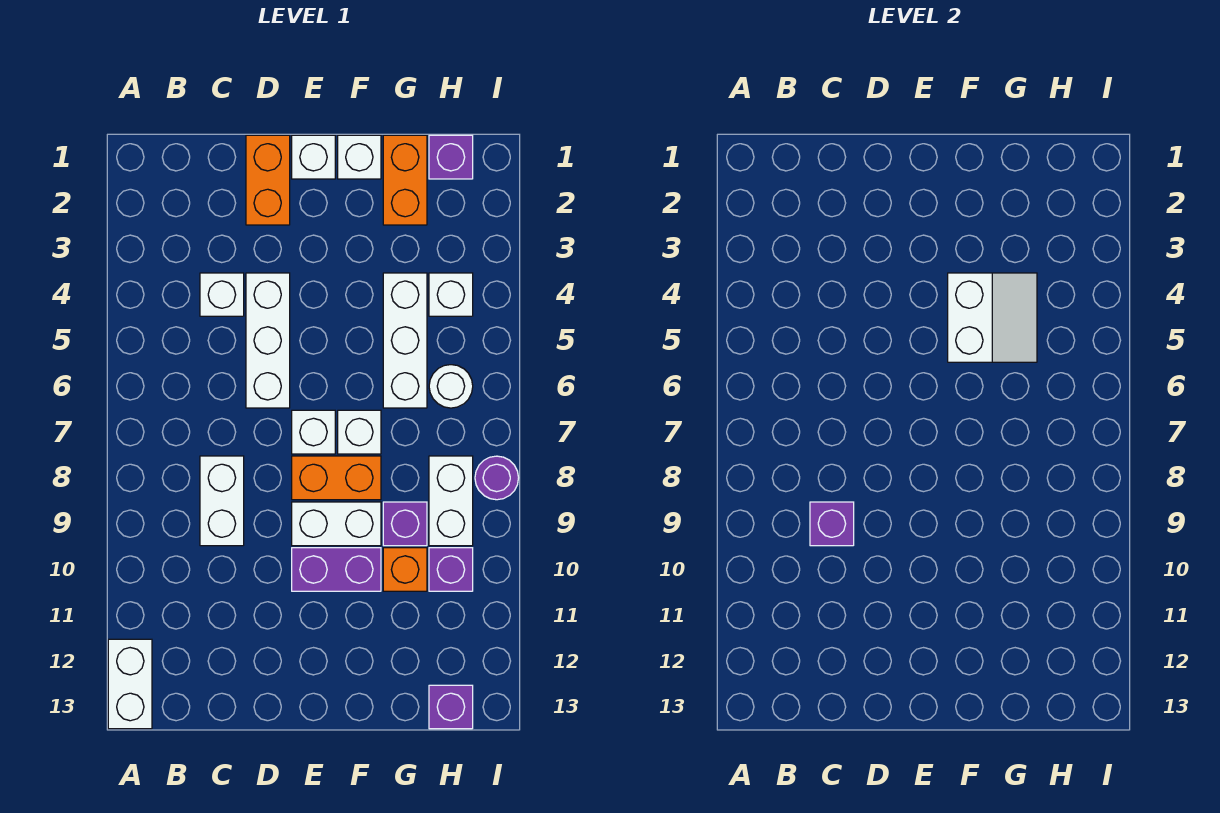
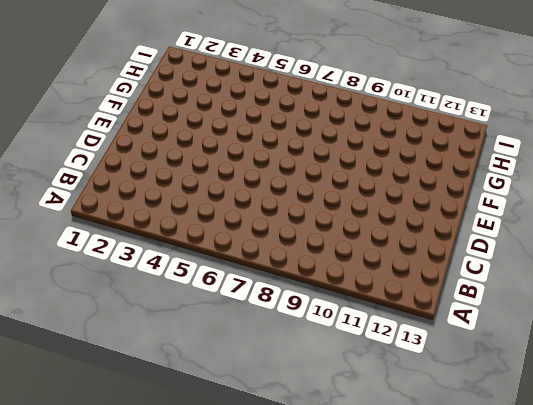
none -> white 1x2 brick [108,639,152,729]
none -> white 1x1 brick [200,273,244,316]
none -> white 1x2 brick [200,456,244,546]

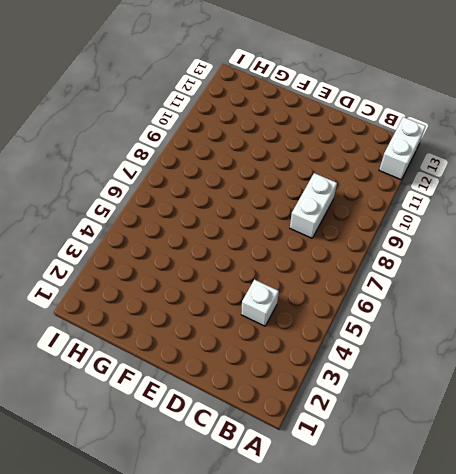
none -> orange 1x2 brick [246,135,290,225]
none -> white 1x3 brick [246,273,290,408]
none -> white 1x1 brick [292,135,335,179]

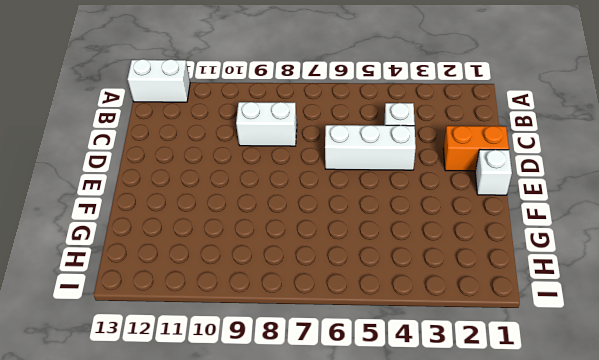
none -> white 1x1 brick [292,410,335,454]
none -> orange 1x2 brick [292,456,381,500]
none -> white 1x2 brick [292,502,381,546]

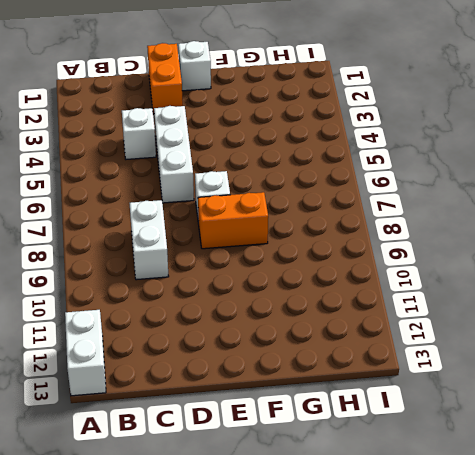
none -> white 1x2 brick [292,502,381,546]
none -> purple 1x2 brick [292,548,381,591]
none -> white 1x1 brick [338,135,381,179]

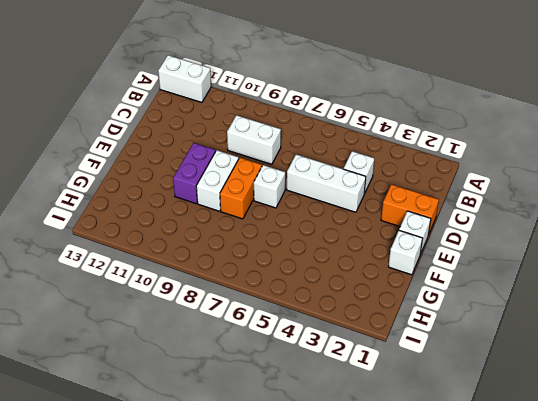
none -> white 1x1 brick [338,410,381,454]
none -> orange 1x2 brick [383,135,427,225]
none -> white 1x3 brick [383,273,427,408]

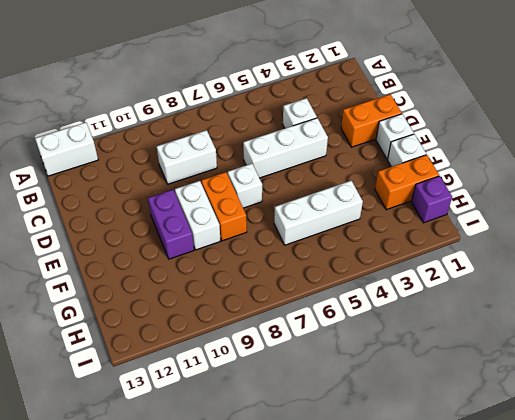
none -> white 1x1 brick [338,410,381,454]
none -> purple 1x1 brick [383,502,427,546]
none -> orange 1x1 brick [383,548,427,591]

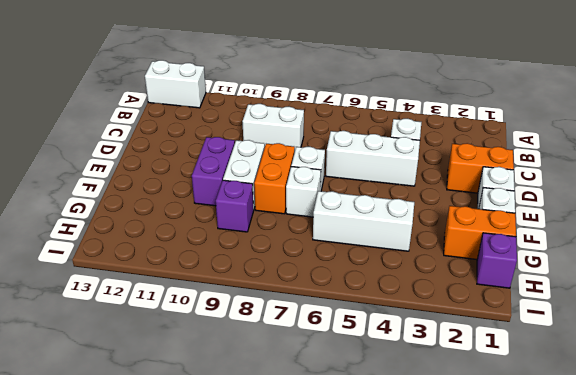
none -> orange 1x1 brick [383,548,427,591]
none -> white 1x1 brick [429,273,473,316]
none -> white 1x1 round brick [429,365,473,408]

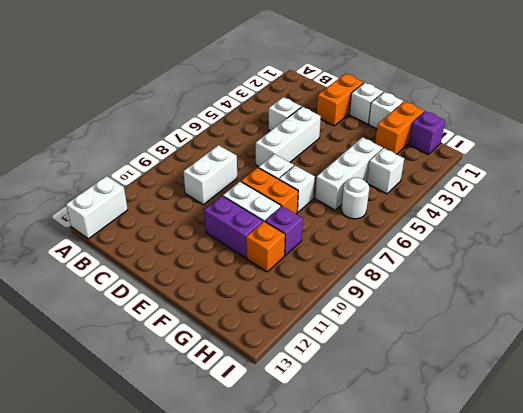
none -> white 1x2 brick [429,456,473,546]
none -> purple 1x1 brick [429,548,473,591]
none -> purple 1x1 brick [429,685,473,729]

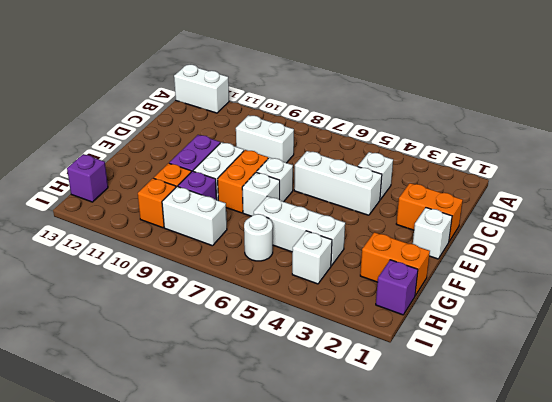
orange 1x1 brick [138,178,176,228] -> purple 1x1 brick [429,548,473,591]
none -> white 1x1 brick [338,135,381,179]
none -> purple 1x1 round brick [475,456,519,500]
none -> purple 1x1 brick [810,502,854,546]

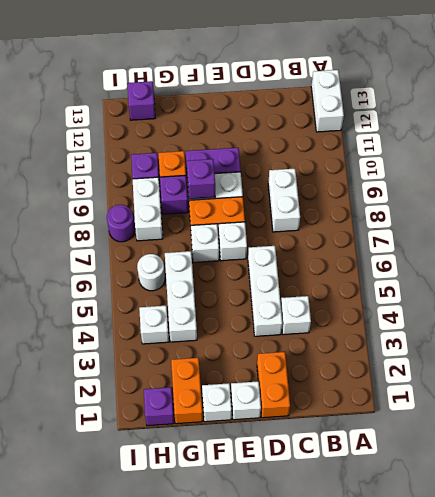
purple 1x1 brick [186,159,215,199] -> purple 1x1 brick moved to [810,502,854,546]
none -> white 2x2 slope [948,273,1037,362]

